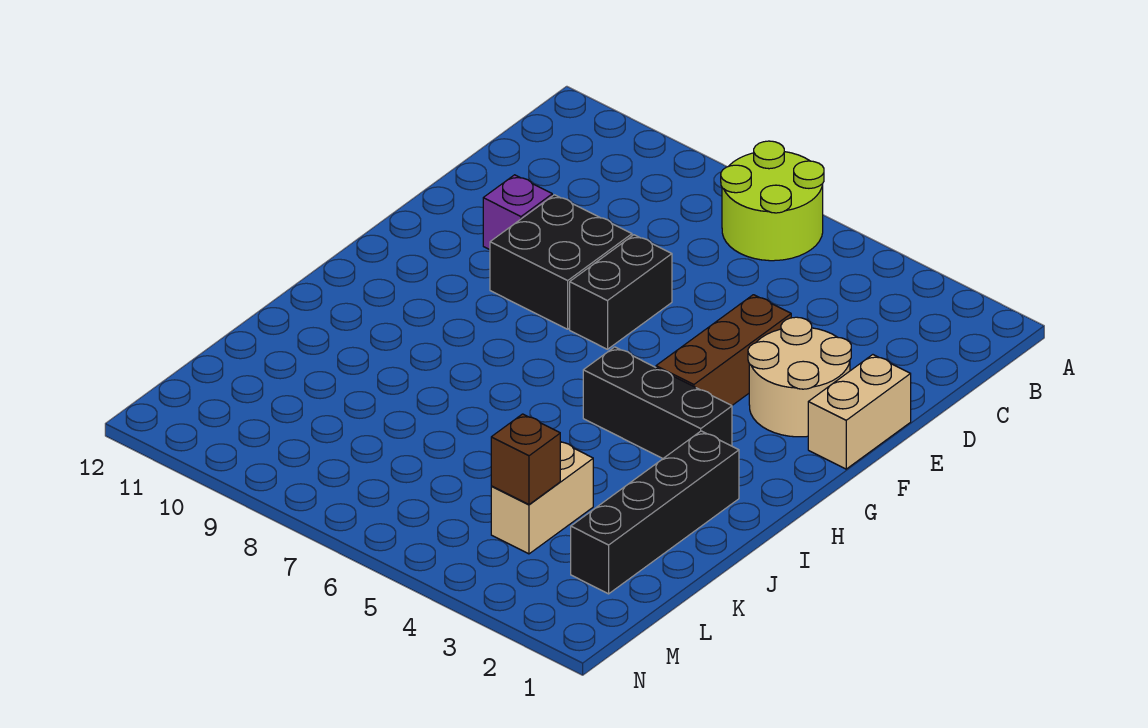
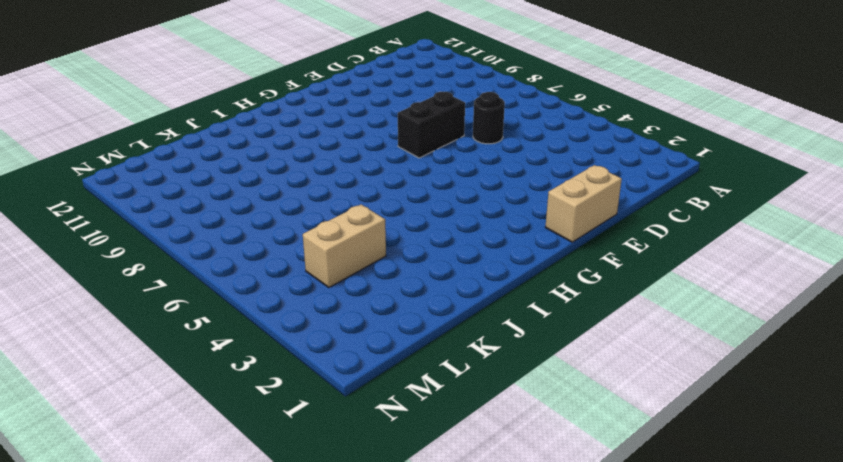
black 1x1 round brick [473,92,505,144] -> none
none -> lime 2x2 round brick [721,141,824,261]
none -> tan 2x2 round brick [748,317,851,437]

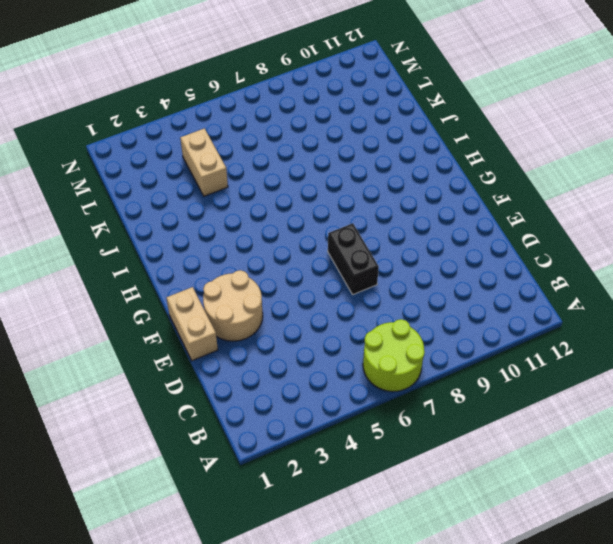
none -> brown 1x3 brick [656,295,791,405]
none -> black 2x2 brick [490,195,632,329]

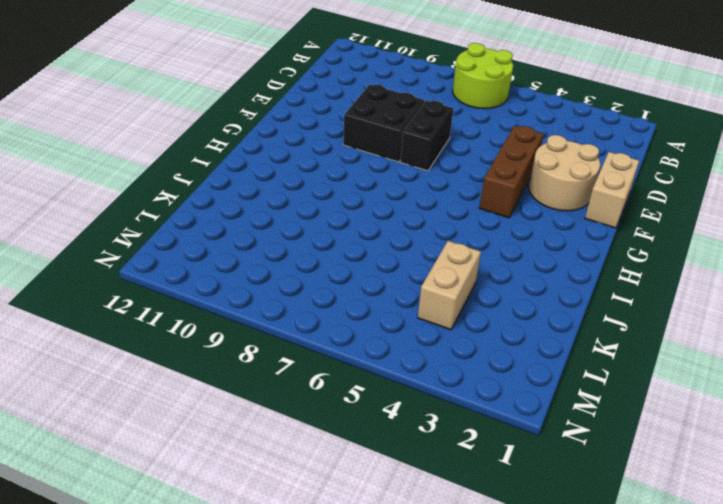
none -> purple 1x1 brick [483,175,552,250]
none -> black 1x3 brick [583,347,732,458]

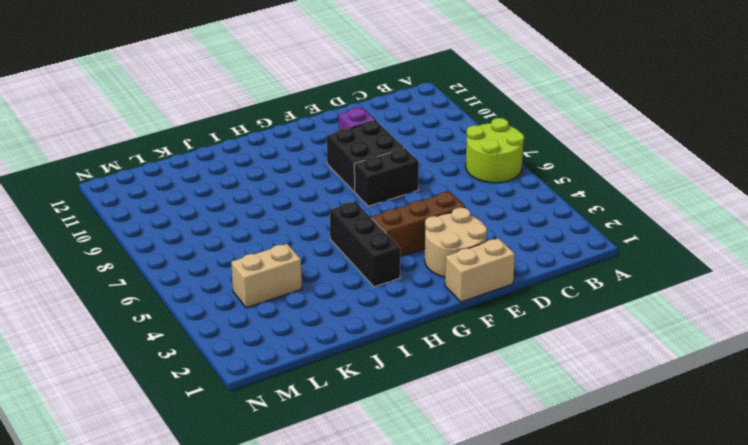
none -> black 1x4 brick [571,431,739,594]
none -> brown 1x1 brick [491,414,560,504]

